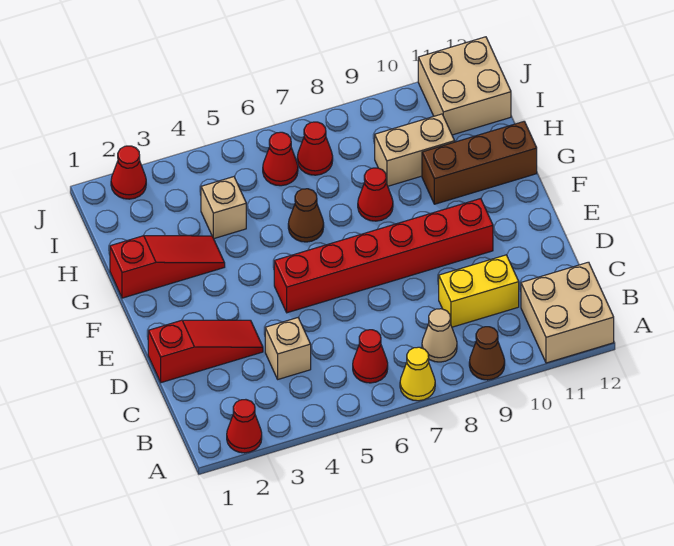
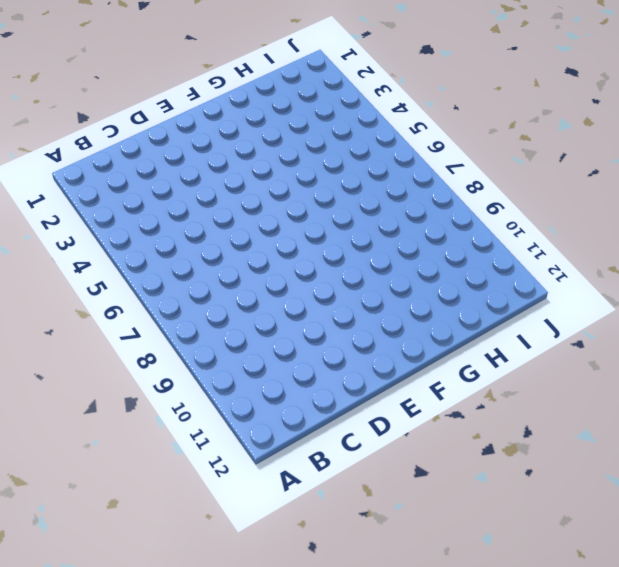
none -> red 1x1 cone [227,400,262,453]
none -> yellow 1x1 cone [400,347,435,401]
none -> brown 1x1 cone [469,327,505,380]

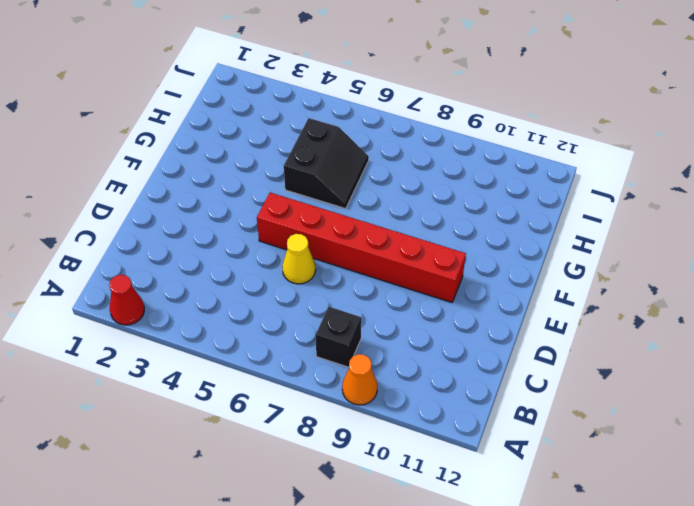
orange 1x1 cone [342,354,378,405] -> brown 1x1 cone [469,327,505,380]
black 1x1 brick [316,307,361,367] -> tan 1x1 cone [422,309,457,362]
yellow 1x1 cone [282,234,316,284] -> yellow 1x1 cone moved to [400,347,435,401]
black 2x2 slope [284,118,369,209] -> brown 1x1 cone [288,189,324,242]
none -> tan 2x2 brick [521,262,614,363]
none -> red 1x1 cone [353,330,388,383]
none -> tan 1x1 brick [265,318,311,379]

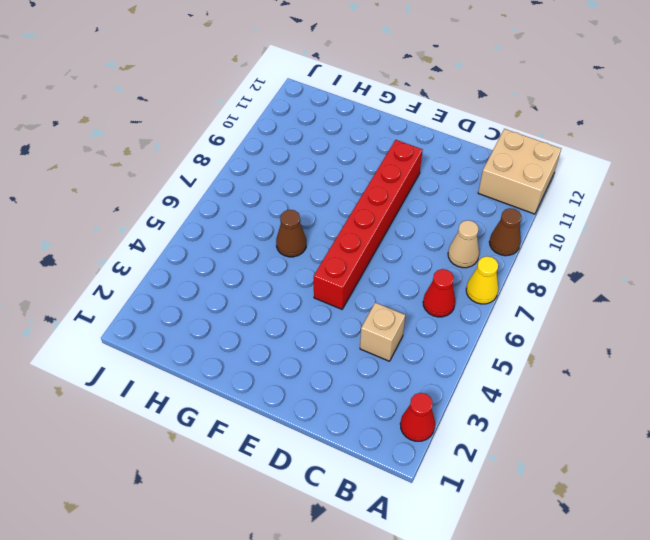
none -> yellow 1x2 brick [439,255,519,327]
none -> red 1x3 slope [148,320,263,383]
none -> red 1x3 slope [110,236,225,298]

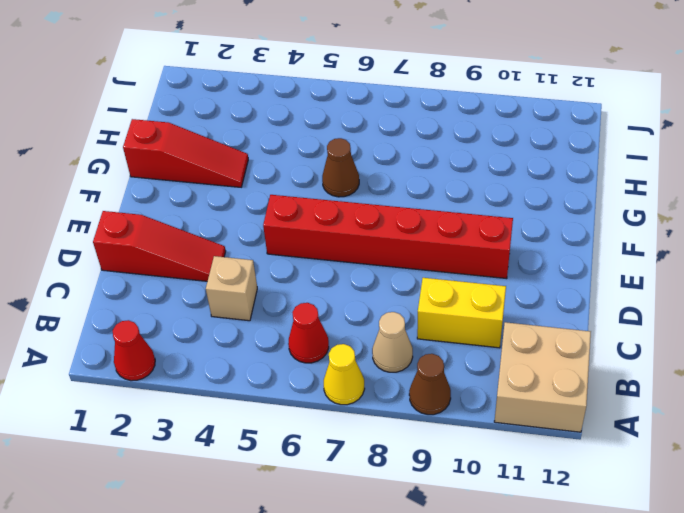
none -> red 1x1 cone [358,168,393,221]
none -> brown 1x3 brick [422,121,537,204]
none -> tan 1x1 brick [201,177,246,238]

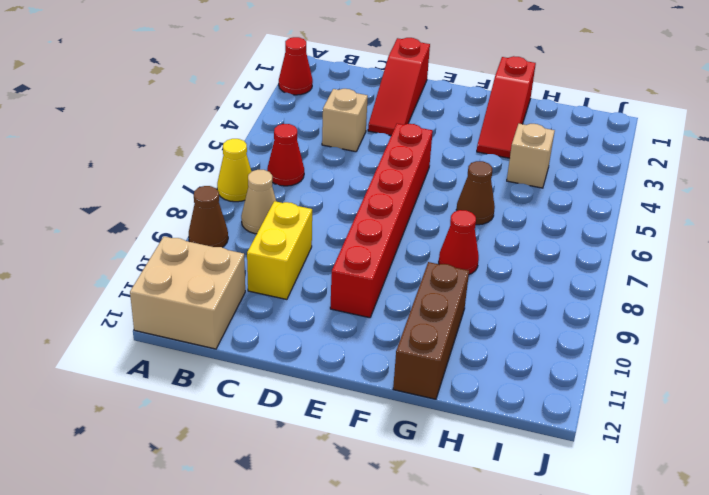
none -> tan 1x2 brick [375,114,455,186]
none -> red 1x1 cone [263,132,298,186]
none -> red 1x1 cone [297,122,333,175]

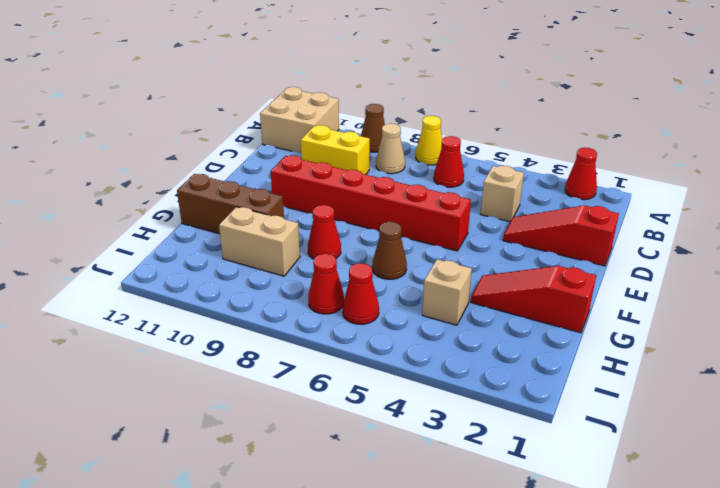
none -> tan 2x2 brick [418,37,511,135]
none -> red 1x1 cone [111,146,146,199]

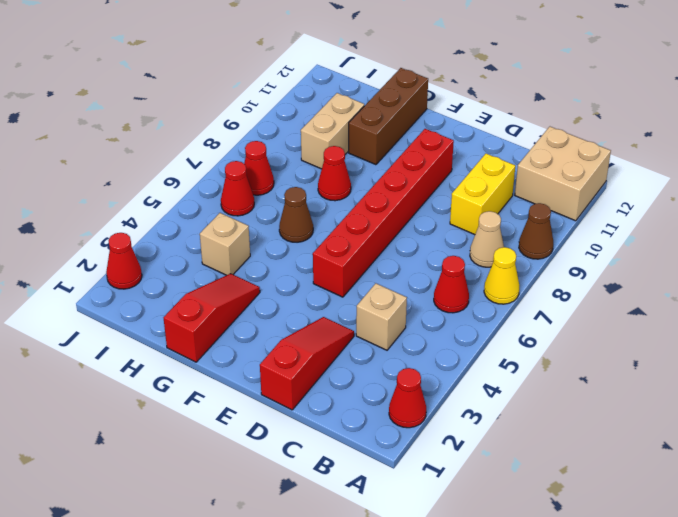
none -> tan 2x2 brick [418,37,511,135]

